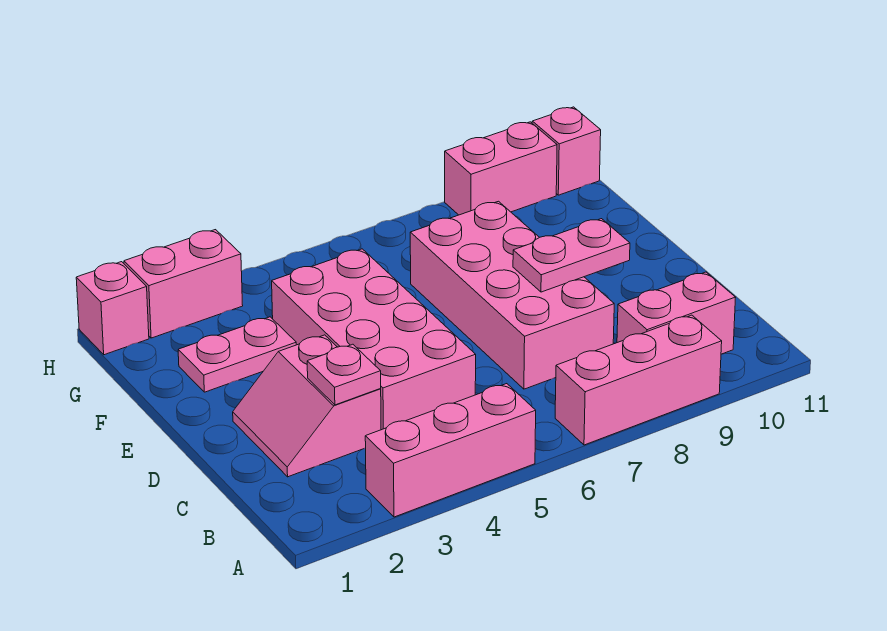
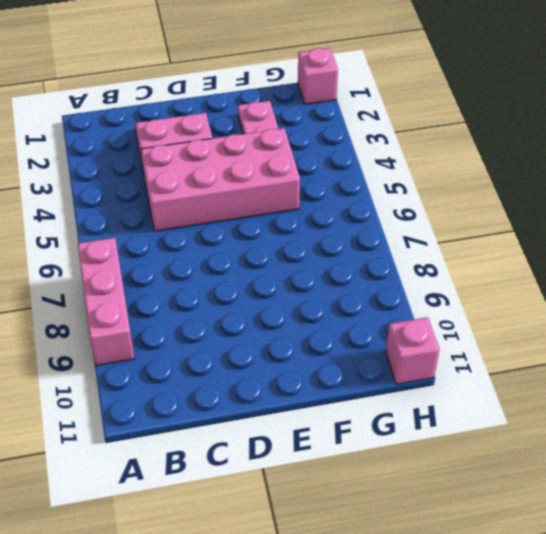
none -> pink 1x3 brick [365,384,536,517]
none -> pink 1x2 brick [617,272,736,354]
none -> pink 2x4 brick [410,201,614,389]

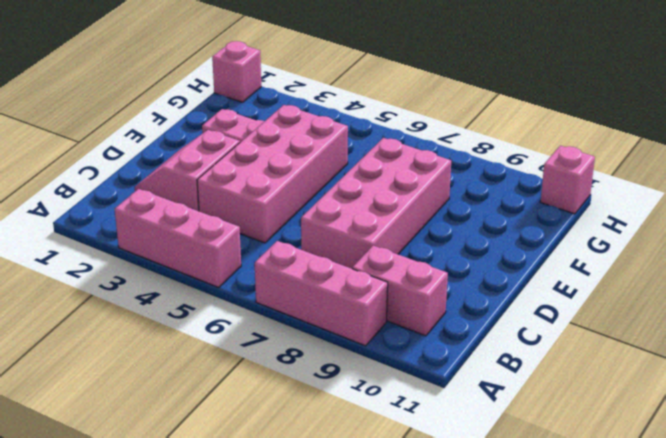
none -> pink 1x2 brick [124,230,243,338]
none -> pink 1x2 brick [445,122,557,215]
none -> pink 1x1 plate [307,344,381,405]

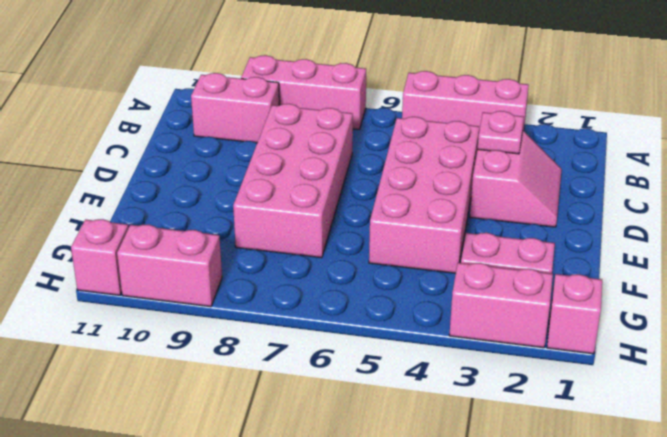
none -> pink 1x2 plate [513,219,630,292]

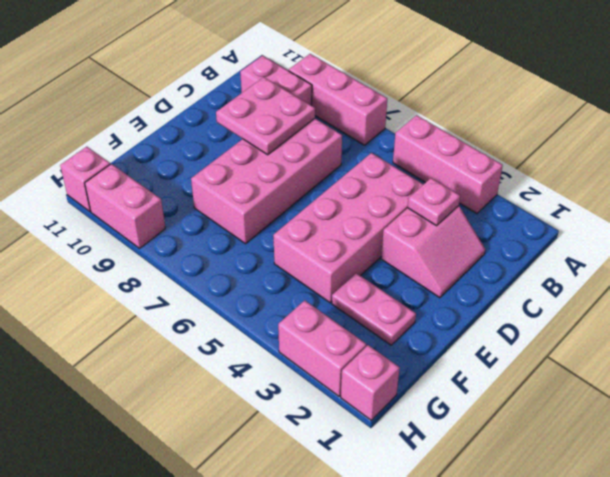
pink 2x2 plate [216,77,315,155] -> pink 1x2 plate [513,219,630,292]

